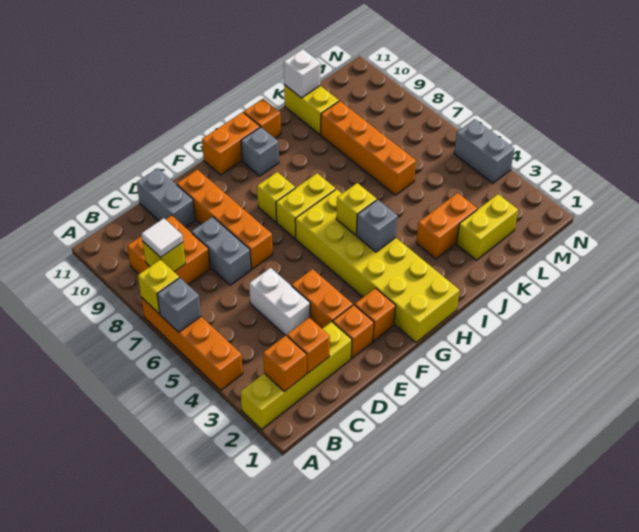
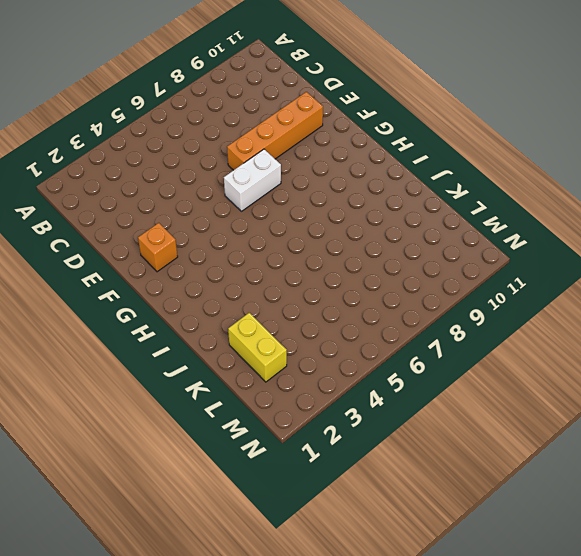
white 1x2 brick [224,149,281,211] -> white 1x2 brick moved to [249,268,310,336]
none -> yellow 1x4 brick [241,322,352,430]
none -> orange 1x4 brick [141,297,243,390]
none -> orange 2x2 brick [127,215,210,285]
none -> grey 1x2 brick [191,217,251,285]

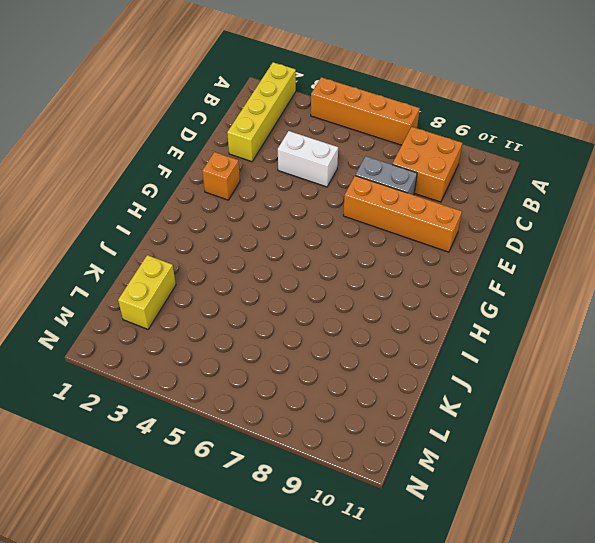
none -> grey 1x2 brick [137,168,195,227]
none -> orange 1x1 brick [333,305,374,358]
none -> orange 1x2 brick [292,269,353,329]
none -> yellow 2x6 brick [295,189,459,343]

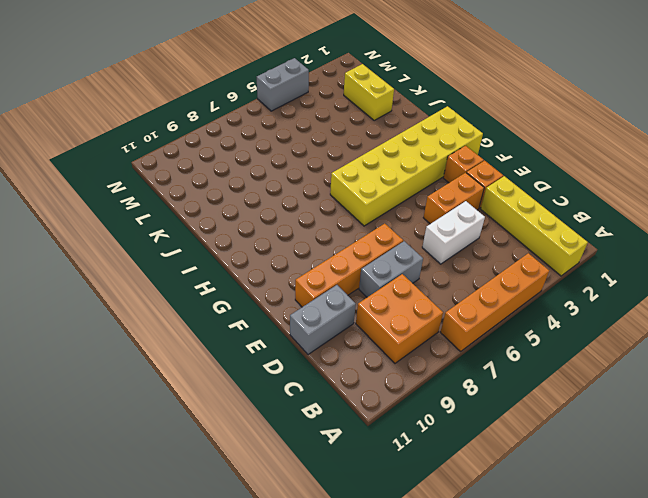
none -> yellow 1x2 brick [276,173,336,238]
none -> yellow 1x1 brick [257,172,295,222]
none -> orange 1x2 brick [202,112,260,175]
none -> grey 1x1 brick [241,127,279,176]

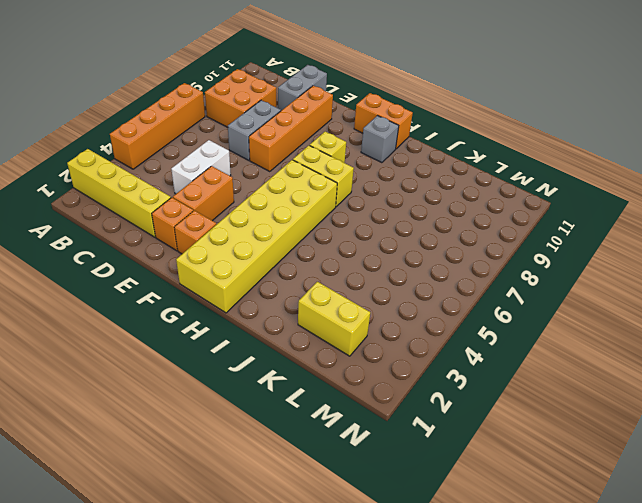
none -> orange 1x1 brick [244,99,281,138]
none -> orange 1x2 brick [416,193,477,259]
none -> orange 1x4 brick [321,101,416,195]
none -> yellow 1x2 brick [284,85,339,134]

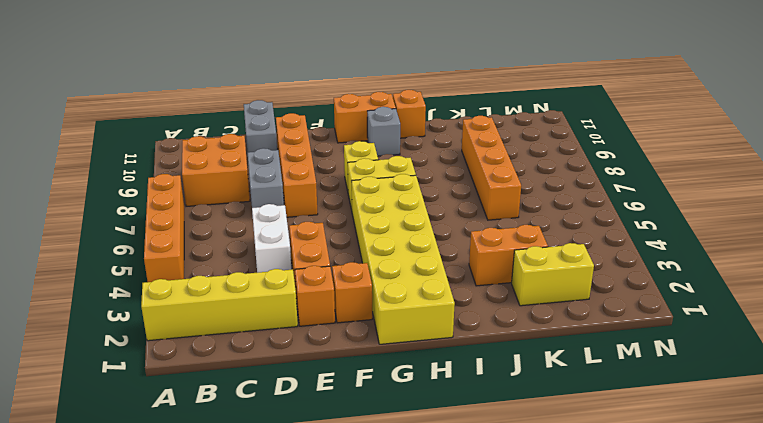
none -> yellow 1x2 brick [284,85,339,134]
none -> grey 1x2 brick [454,119,514,183]
none -> grey 1x1 brick [157,278,201,332]
none -> yellow 1x1 brick [138,260,179,314]

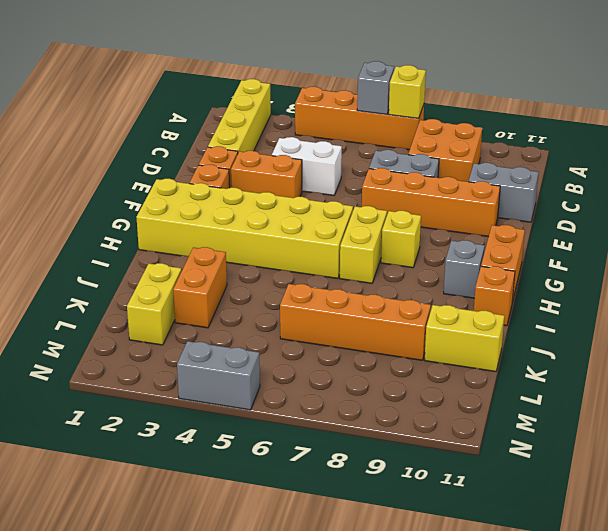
none -> orange 1x1 brick [263,336,306,392]
none -> yellow 1x1 brick [142,241,186,272]
none -> orange 1x1 brick [287,318,330,373]
none -> grey 1x1 brick [357,200,398,252]

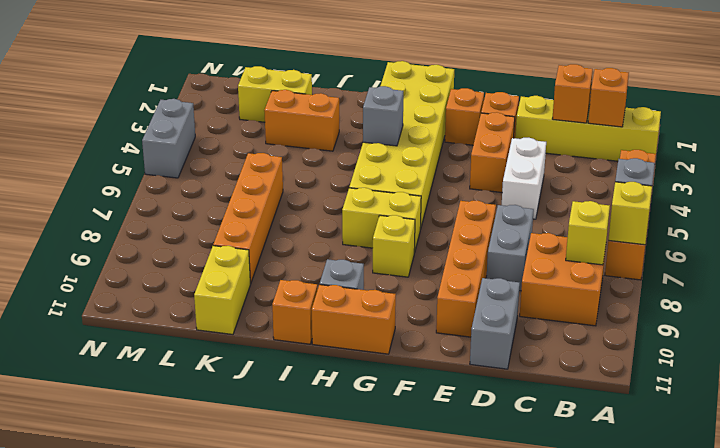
none -> yellow 1x1 brick [336,183,377,235]
none -> white 1x1 brick [284,49,321,98]
none -> white 1x1 tile [141,218,183,257]

